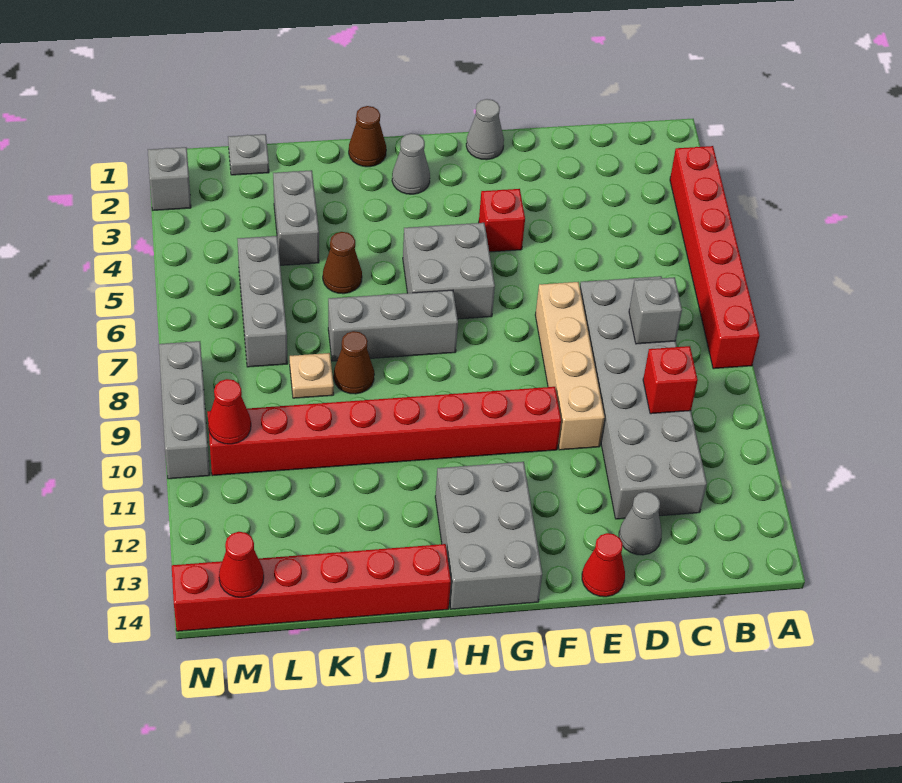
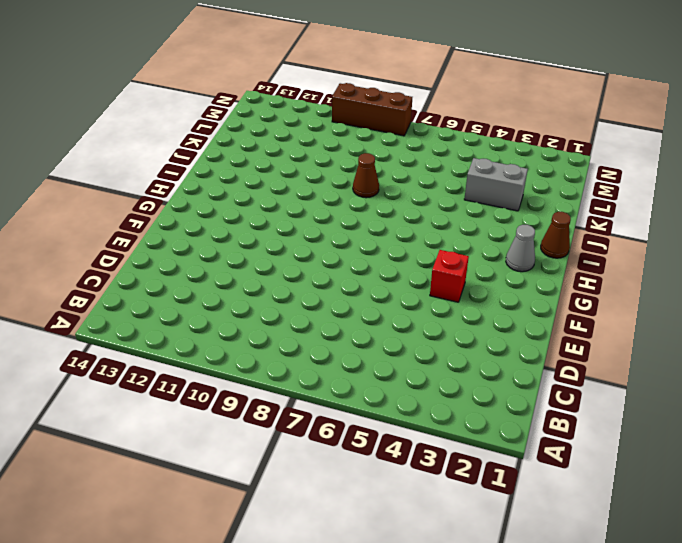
brown 1x3 brick [332,83,412,136] -> grey 1x3 brick [159,341,210,479]
none -> red 1x6 brick [670,146,760,369]
none -> grey 2x6 brick [580,276,707,519]
none -> grey 1x1 cone [619,492,662,555]

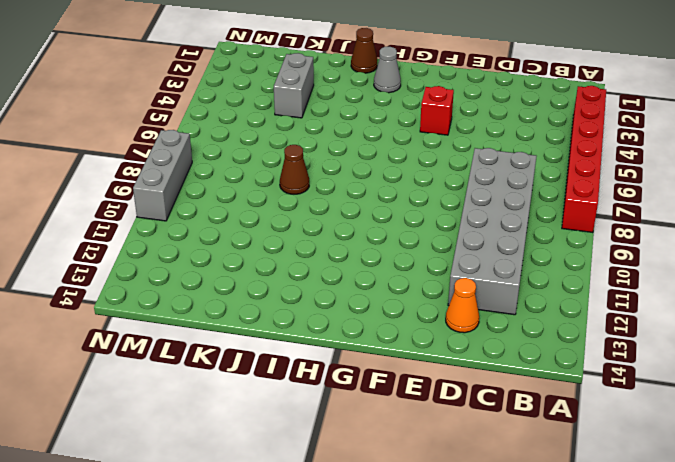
orange 1x1 cone [446,278,479,333] -> grey 1x1 cone [619,492,662,555]
none -> tan 1x4 brick [535,282,605,450]
none -> red 1x1 cone [582,533,625,597]
none -> grey 1x1 cone [466,99,504,160]

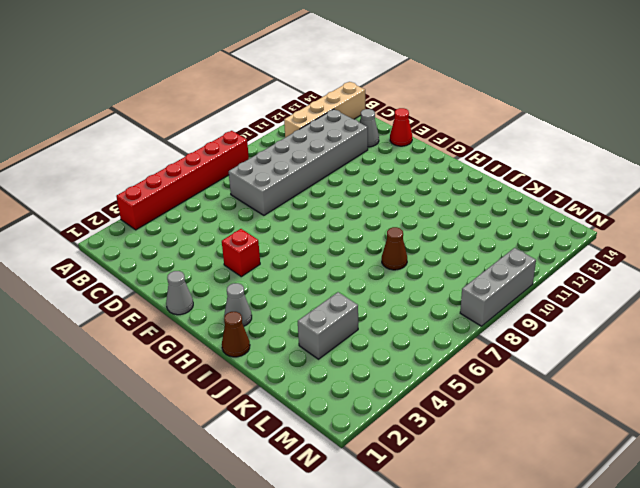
tan 1x4 brick [284,82,365,137] -> tan 1x4 brick moved to [535,282,605,450]
none -> red 1x8 brick [207,387,561,476]
none -> grey 2x2 brick [403,223,495,319]
none -> grey 2x3 brick [435,462,542,609]

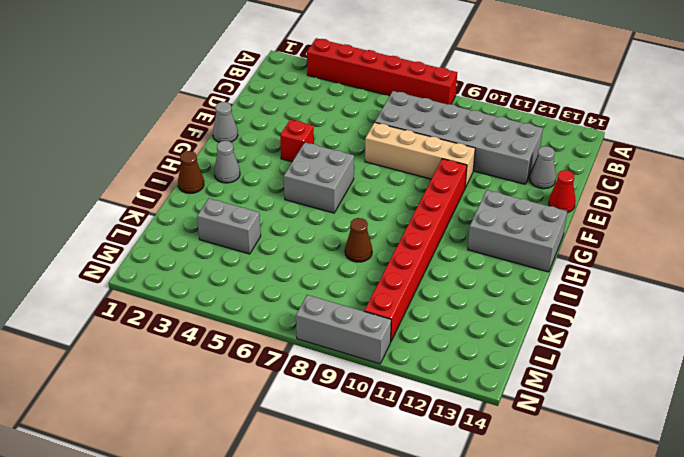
none -> grey 1x3 brick [328,290,458,361]
none -> red 1x6 brick [172,544,451,631]
none -> brown 1x1 cone [323,232,362,294]

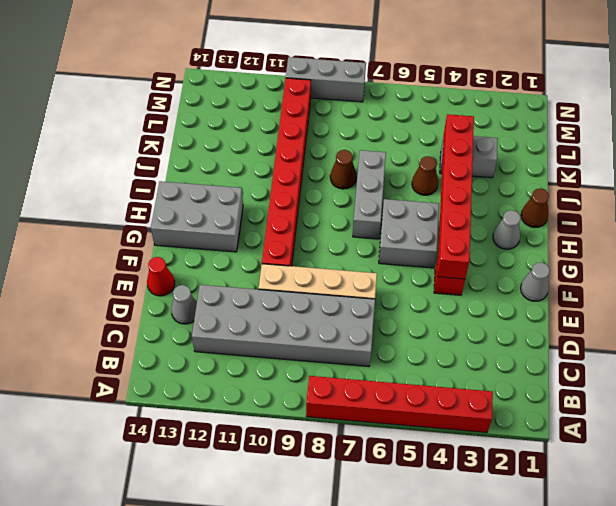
red 1x6 brick [437,114,474,279] -> red 1x6 brick moved to [172,544,451,631]
none -> tan 1x1 plate [290,353,334,398]
none -> grey 1x1 plate [228,134,269,175]
none -> grey 1x3 brick [237,236,288,367]

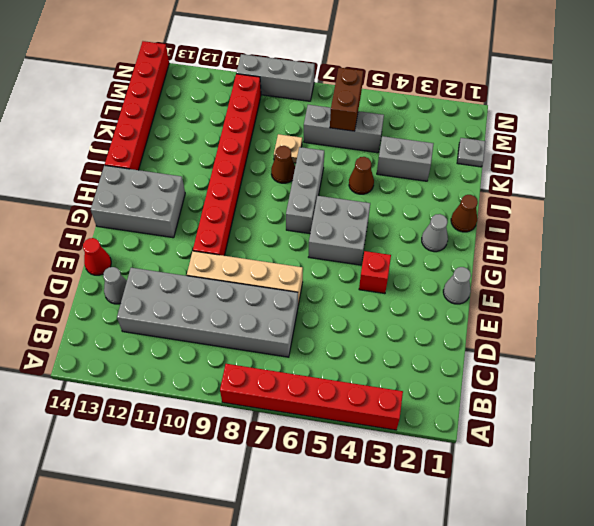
brown 1x2 brick [330,68,363,131] -> none
none -> grey 1x1 brick [148,147,191,210]
none -> grey 1x1 brick [629,277,682,344]
none -> red 1x1 brick [643,346,698,414]

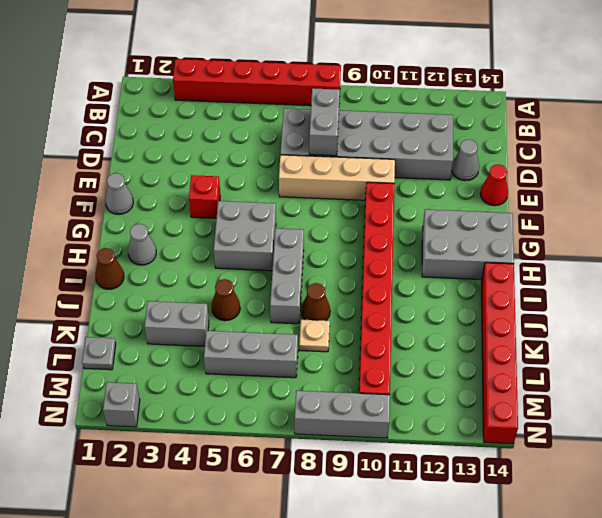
grey 1x2 brick [309,88,340,156] -> grey 1x1 brick [629,277,682,344]
none -> red 1x1 brick [643,346,698,414]
none -> red 1x1 cone [208,379,251,444]
none -> red 1x1 cone [219,532,264,597]

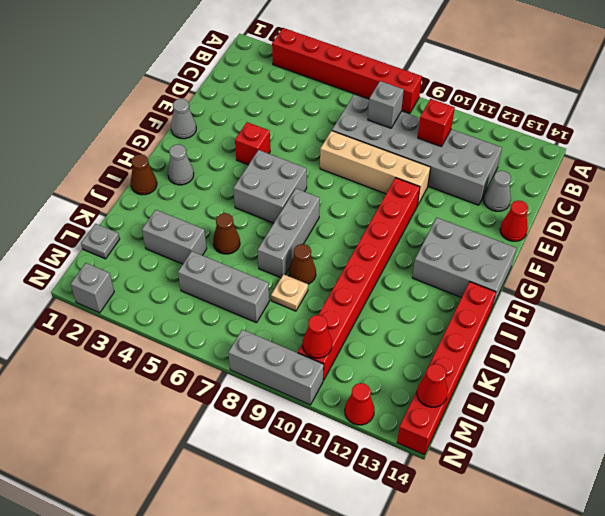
red 1x1 cone [345,383,374,425] -> none

